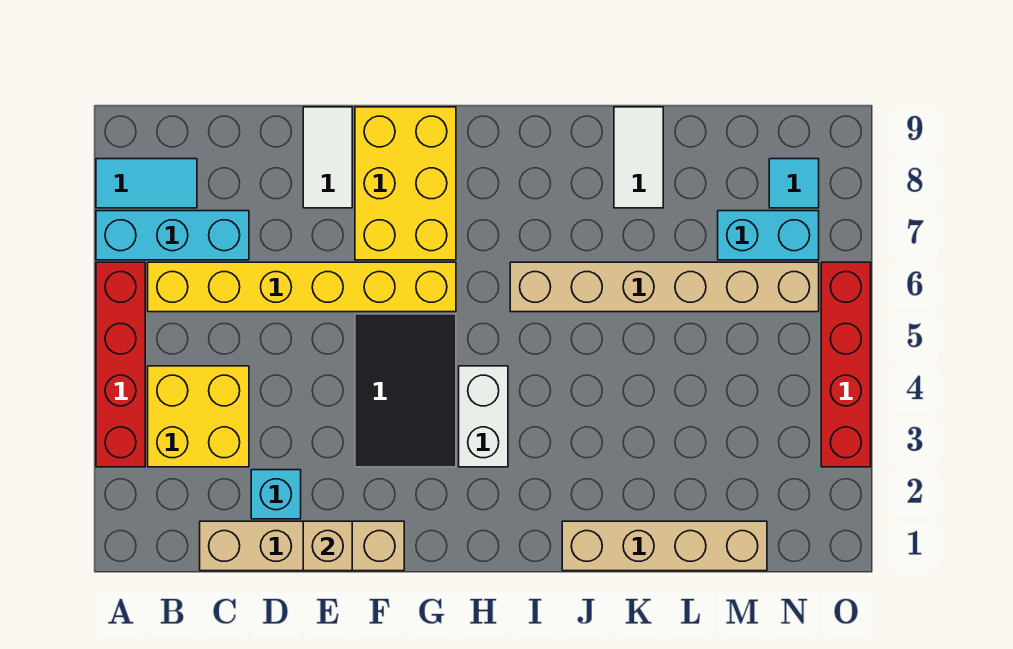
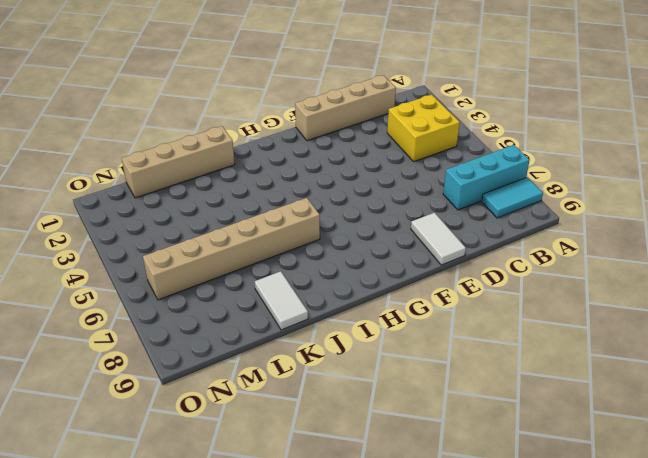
none -> red 1x4 brick [96,262,145,467]
none -> yellow 1x6 brick [148,262,456,312]
none -> cyan 1x1 brick [251,470,301,519]

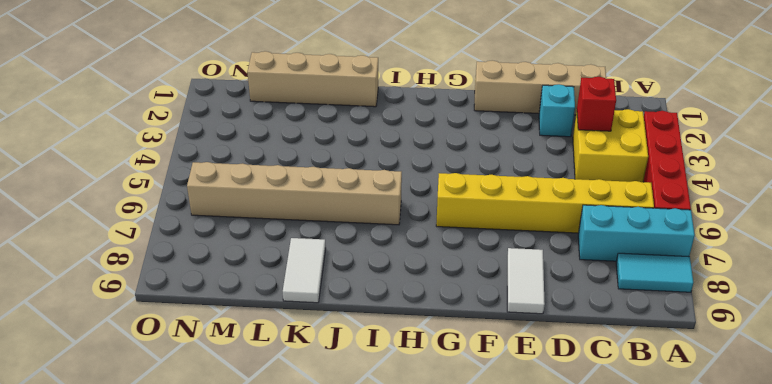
red 1x1 brick [577,77,616,131] -> none
none -> black 2x3 tile [355,314,456,467]
none -> yellow 2x3 brick [355,107,456,260]
none -> white 1x2 brick [459,366,508,467]

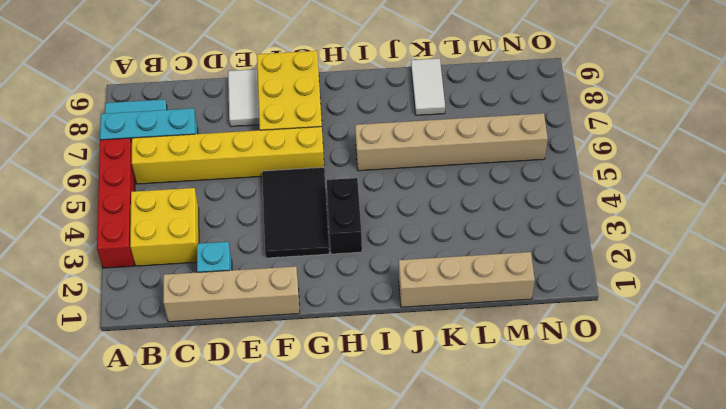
black 1x2 brick [327,178,362,254] -> white 1x2 brick [459,366,508,467]
none -> cyan 1x2 brick [718,211,819,260]
none -> cyan 1x1 tile [769,159,819,208]
none -> red 1x4 brick [821,262,871,467]

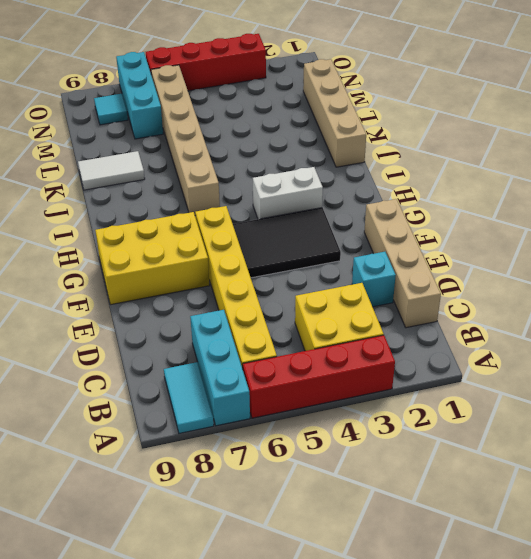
cyan 1x3 brick [116,52,163,139] -> cyan 1x2 brick [718,211,819,260]
none -> white 1x2 tile [303,107,352,208]
none -> tan 1x1 brick [303,521,352,571]

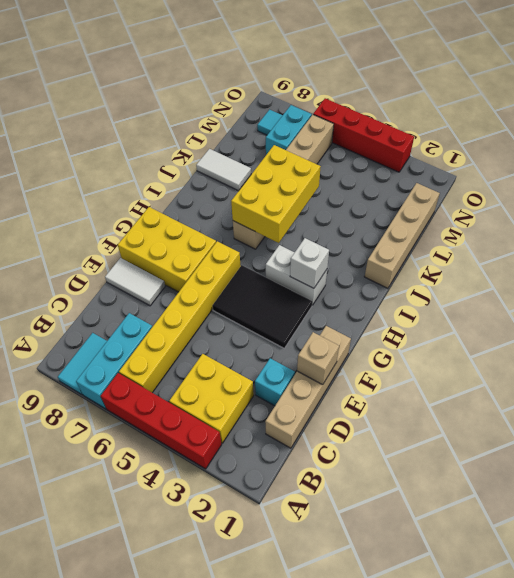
white 1x1 brick [290,238,329,288] -> none
yellow 2x3 brick [231,145,321,243] -> none

